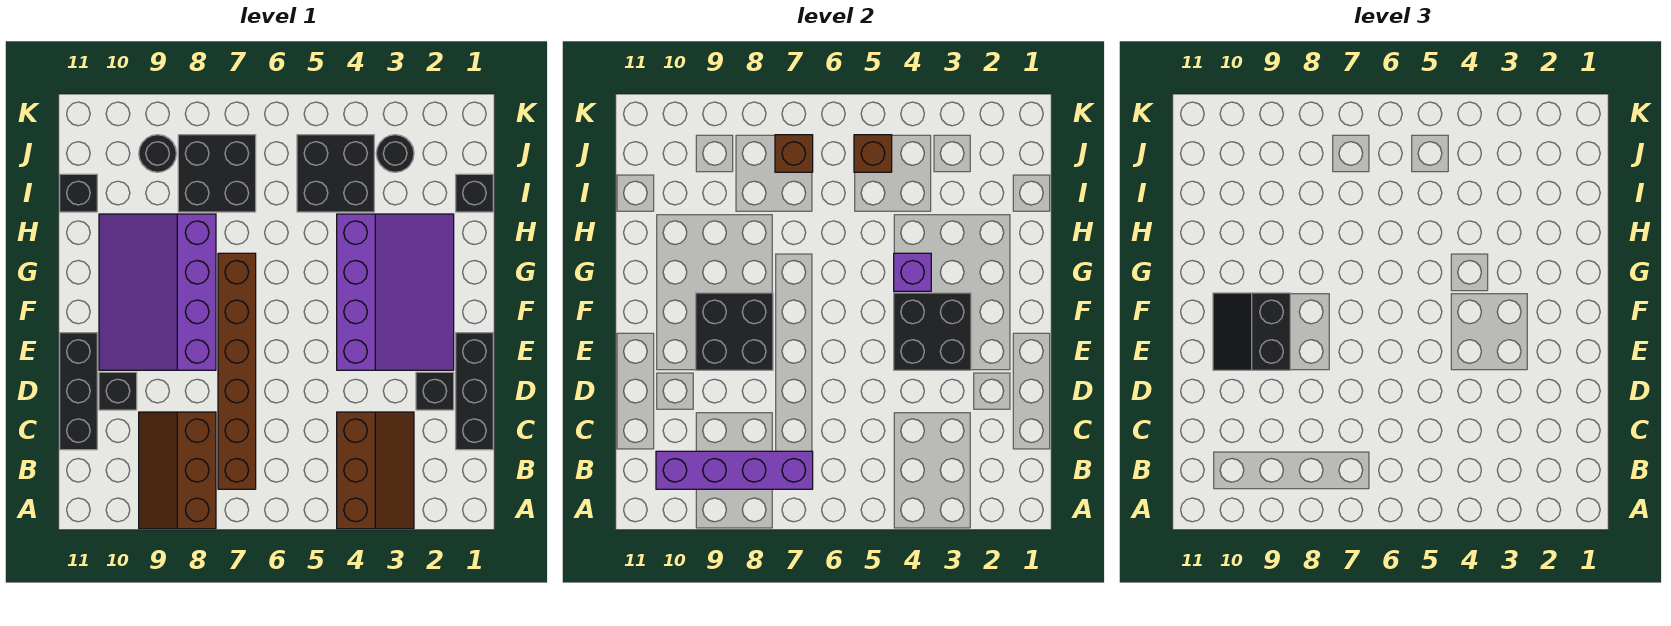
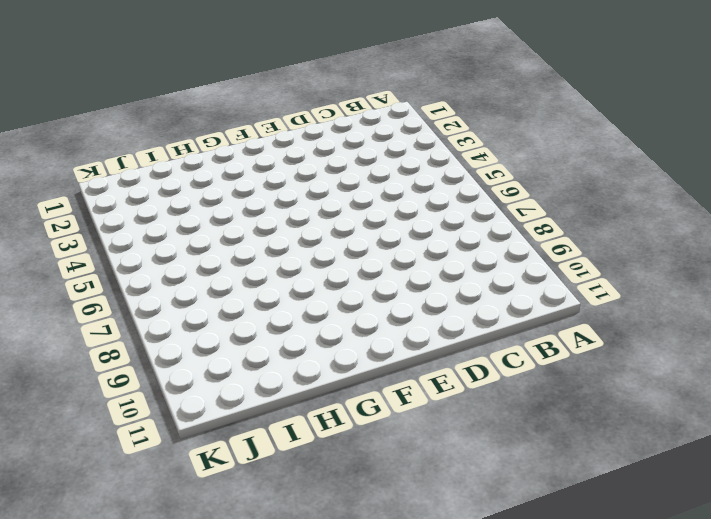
none -> brown 2x3 slope [337,412,414,529]
none -> brown 2x3 slope [139,412,216,529]
none -> brown 1x6 brick [218,253,256,489]

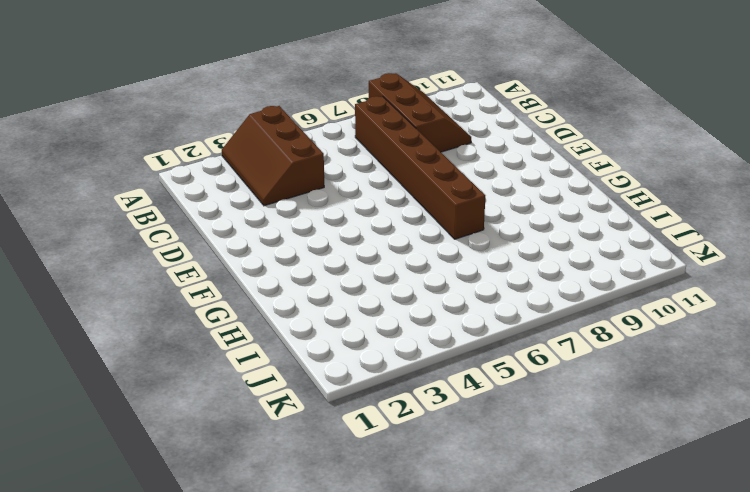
none -> black 1x3 brick [456,333,493,450]
none -> black 1x3 brick [60,333,97,450]
none -> black 1x1 brick [416,372,454,410]

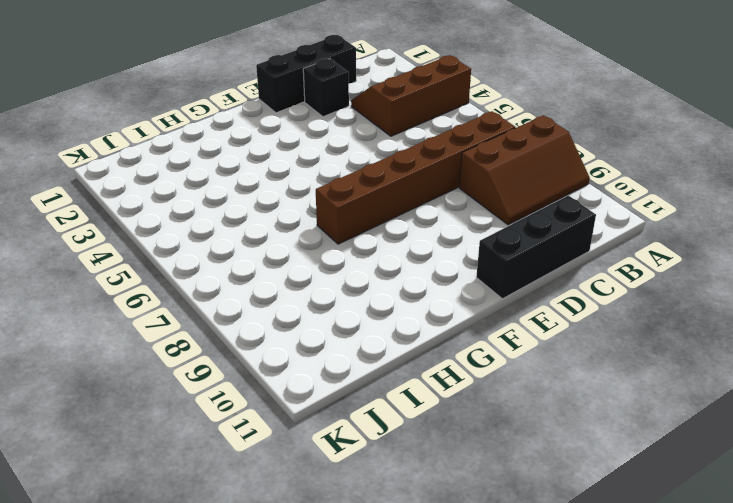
none -> black 1x1 brick [99,372,137,410]
none -> purple 3x4 slope [337,214,454,370]
none -> purple 3x4 slope [99,214,216,370]

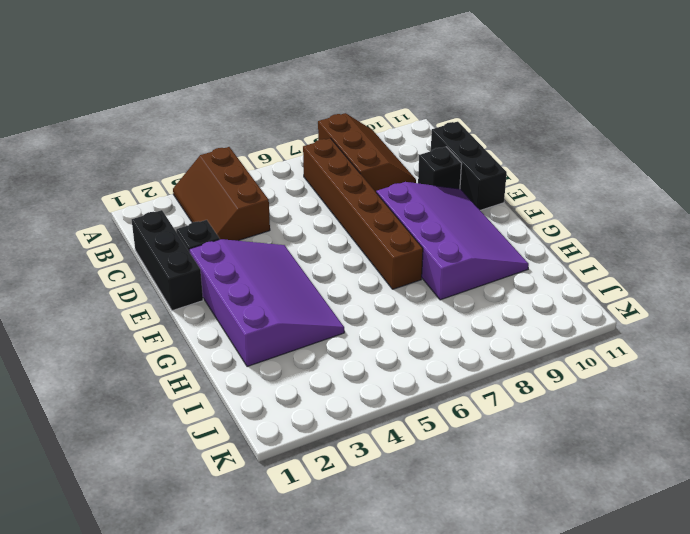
purple 3x4 slope [189,239,344,367] -> purple 3x4 slope turned to [337,214,454,370]
none -> black 1x1 brick [456,174,493,212]
none -> black 2x2 brick [297,135,374,212]
none -> black 2x2 brick [178,135,256,212]

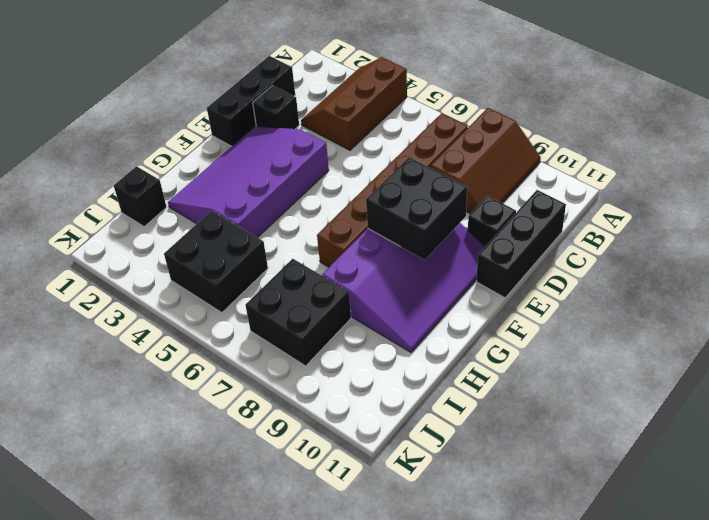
none -> black 1x1 brick [60,174,97,212]
none -> black 1x1 round brick [376,135,414,172]
none -> black 1x1 round brick [139,135,176,172]

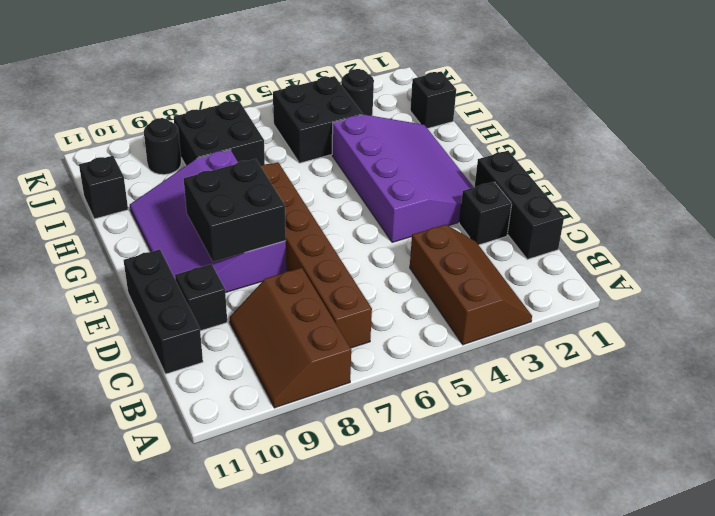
none -> purple 1x4 brick [656,451,813,489]
none -> black 2x2 brick [894,293,971,370]
none -> purple 1x1 brick [894,253,931,291]

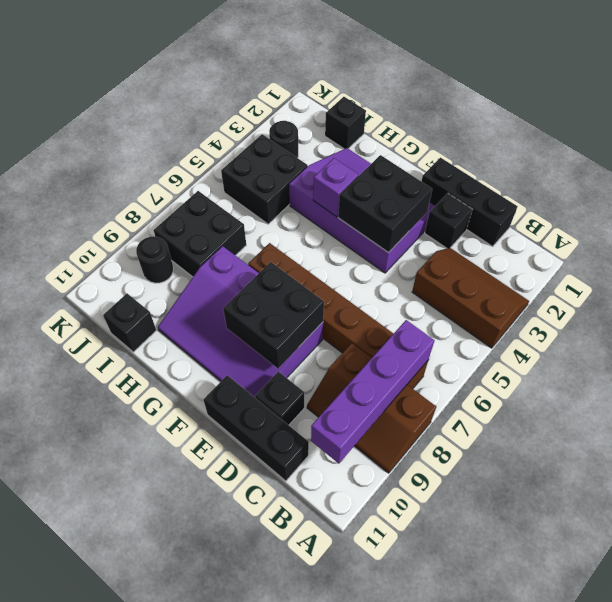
none -> brown 1x1 brick [854,135,892,172]
none -> brown 1x1 brick [775,135,813,172]
none -> black 2x2 slope [1213,293,1290,370]

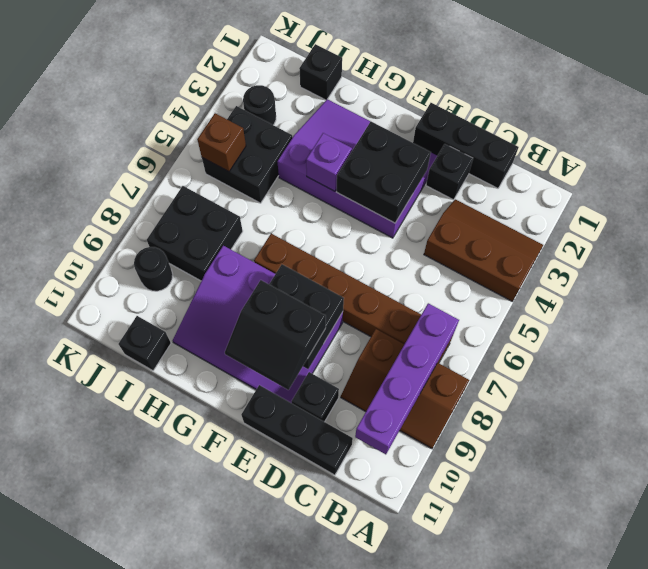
none -> brown 1x1 brick [775,135,813,172]

